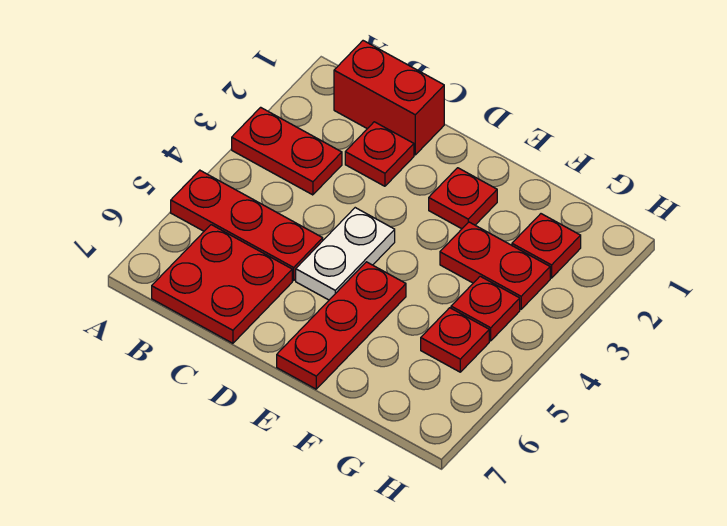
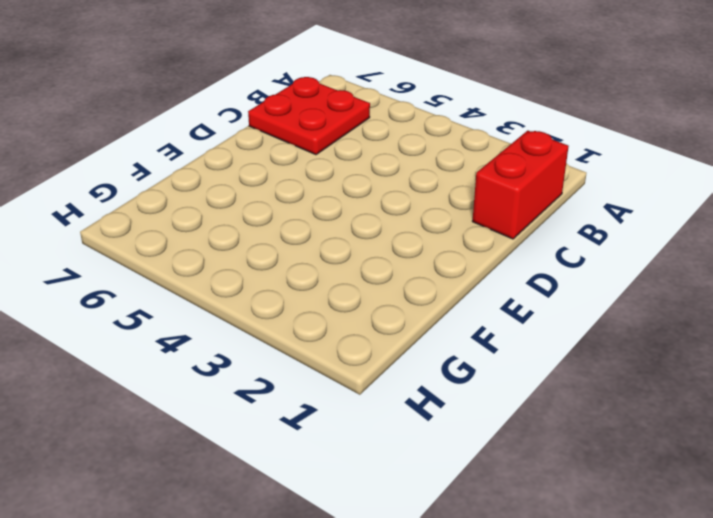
none -> red 1x2 plate [232,107,342,195]
none -> red 1x3 plate [171,170,323,280]
none -> red 1x1 plate [345,122,414,186]

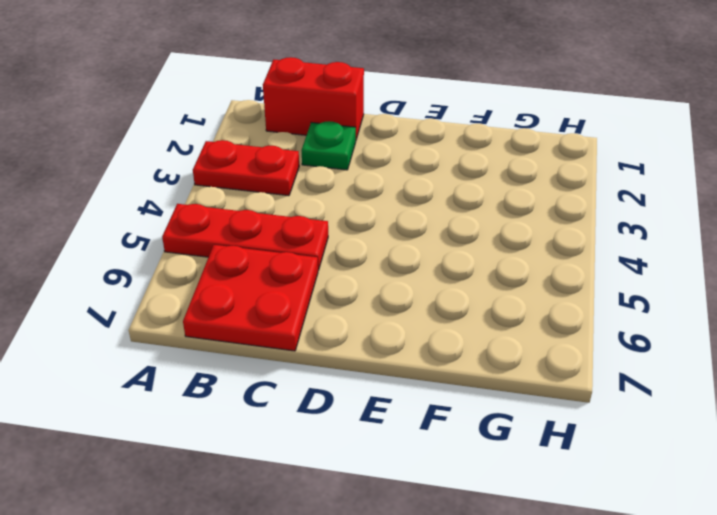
green 1x1 plate [301,121,356,170] -> red 1x1 plate [345,122,414,186]
none -> white 1x2 plate [296,208,395,300]
none -> red 1x1 plate [429,168,497,229]
none -> red 1x3 plate [277,262,406,389]

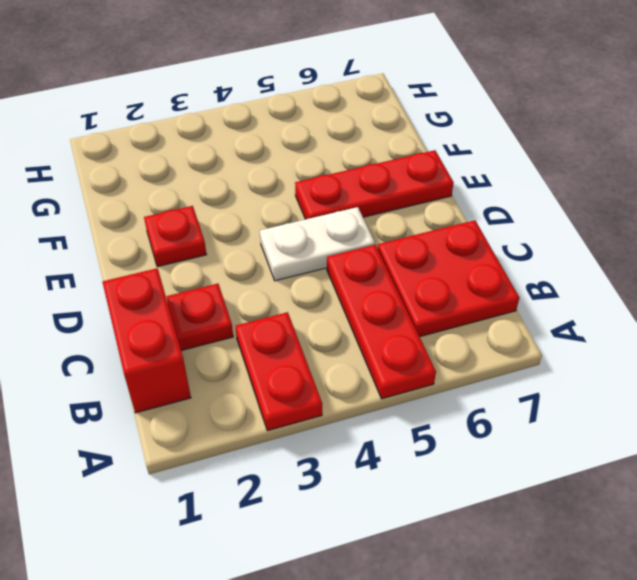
none -> red 1x2 plate [440,222,550,309]
none -> red 1x1 plate [512,214,581,278]
none -> red 1x1 plate [451,276,520,341]

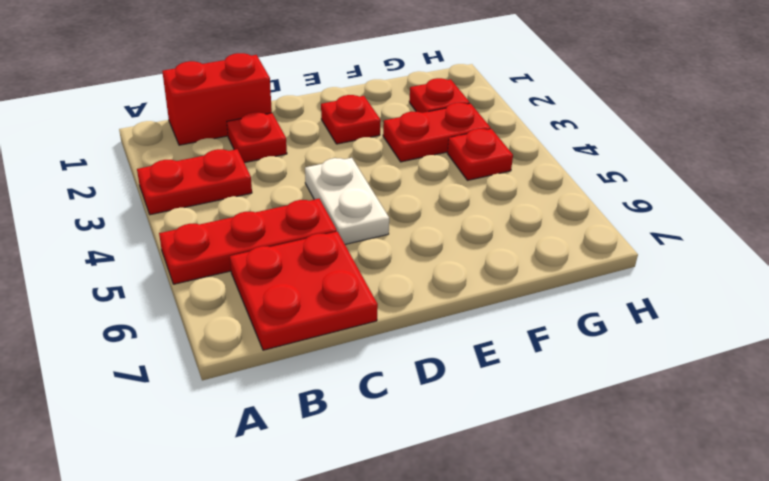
none -> red 1x3 plate [277,262,406,389]
none -> red 1x1 plate [421,308,489,372]

